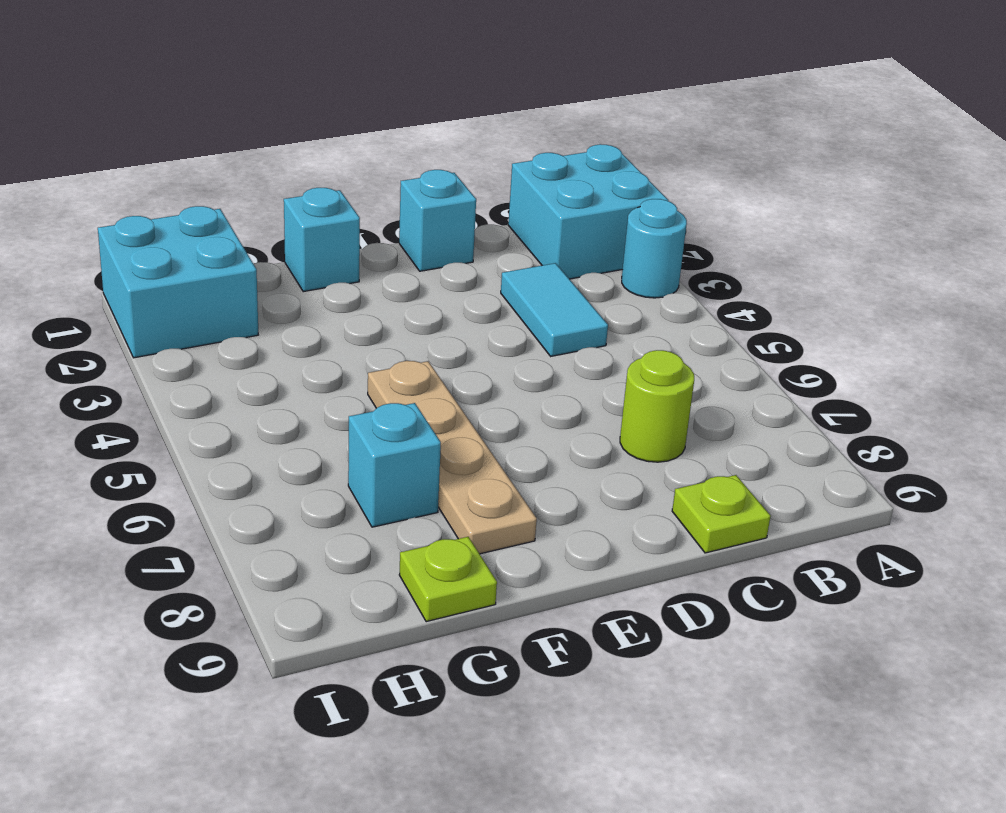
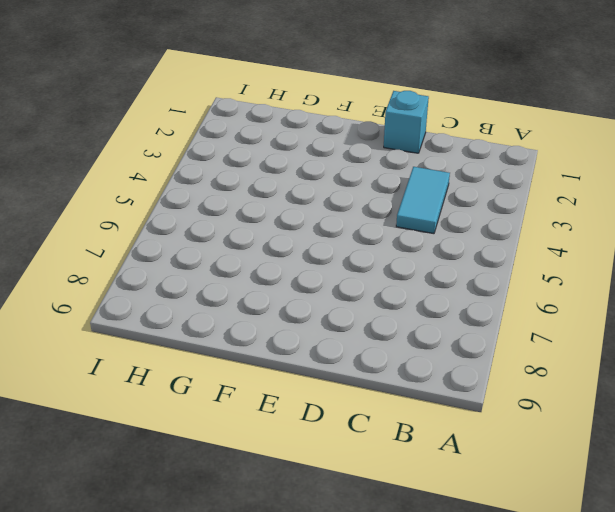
none -> cyan 2x2 brick [508,144,669,279]
none -> cyan 1x1 round brick [622,199,687,298]

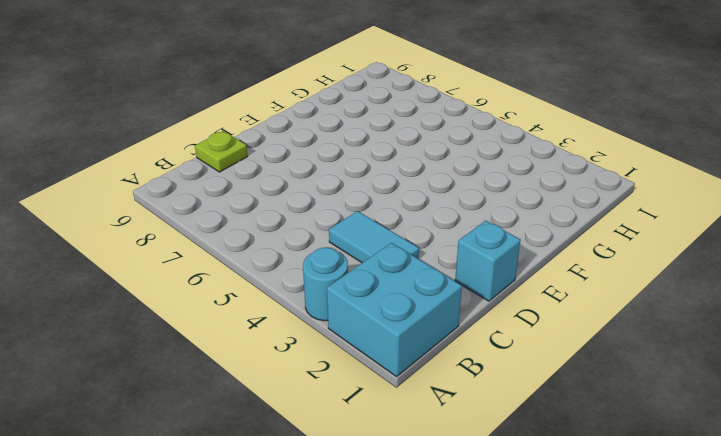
none -> lime 1x1 round brick [620,350,694,462]
none -> cyan 1x1 brick [284,188,360,292]

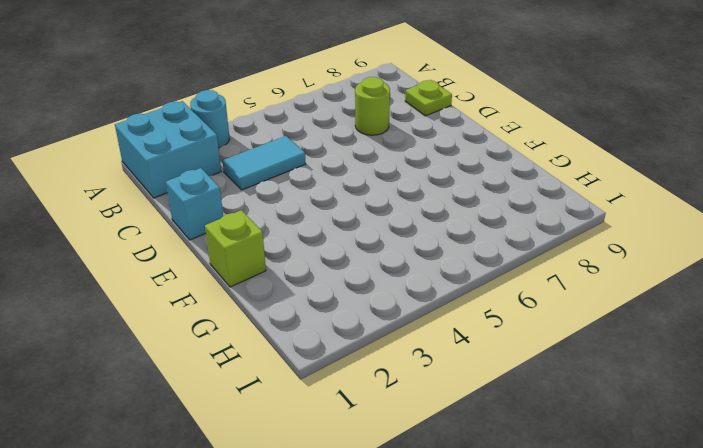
lime 1x1 brick [205,210,266,287] -> cyan 1x1 brick [284,188,360,292]
none -> tan 1x4 plate [368,361,537,554]
none -> cyan 1x1 brick [348,403,441,527]

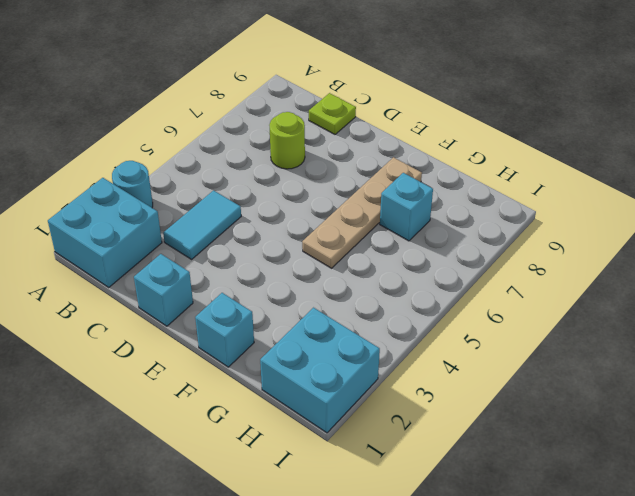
none -> lime 1x1 plate [399,537,497,622]

